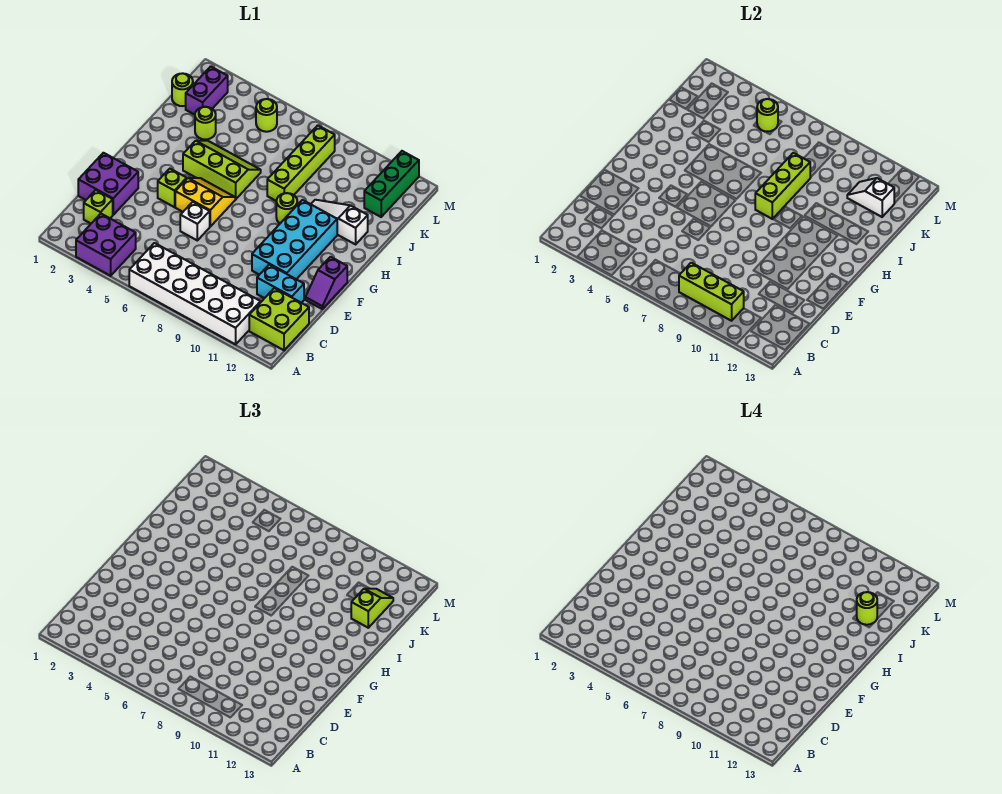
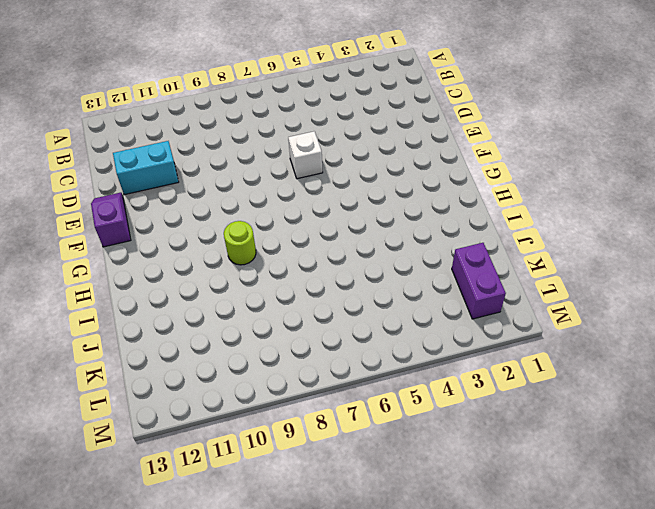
none -> purple 2x2 brick [76,214,136,276]
none -> white 2x6 brick [129,243,261,344]
none -> lime 2x2 brick [249,288,309,350]

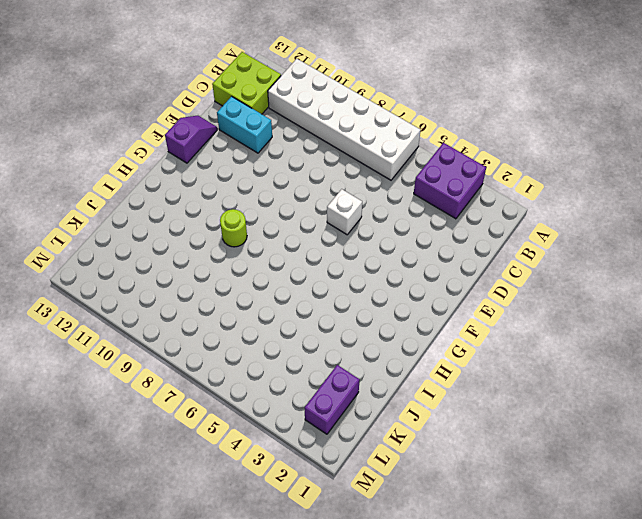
none -> lime 1x1 brick [84,190,113,223]
none -> purple 2x2 brick [78,153,138,215]
none -> cyan 2x4 brick [252,200,337,279]

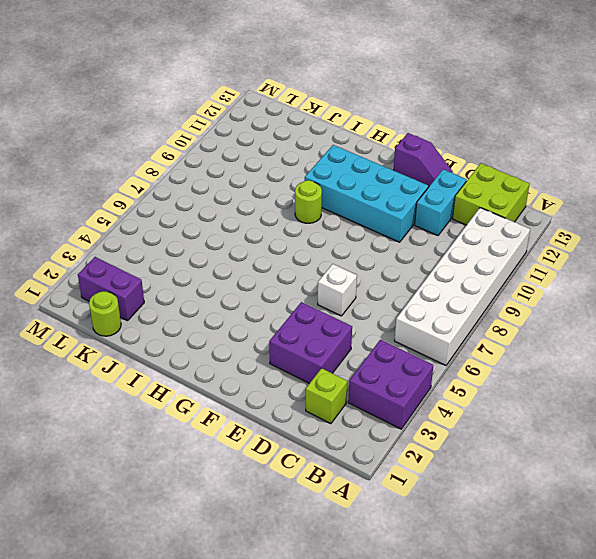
purple 2x2 brick [269,302,352,383] -> purple 2x2 brick moved to [78,153,138,215]
none -> lime 1x1 brick [158,169,187,207]
none -> yellow 2x2 slope [175,178,235,227]
none -> lime 2x3 slope [183,141,261,199]

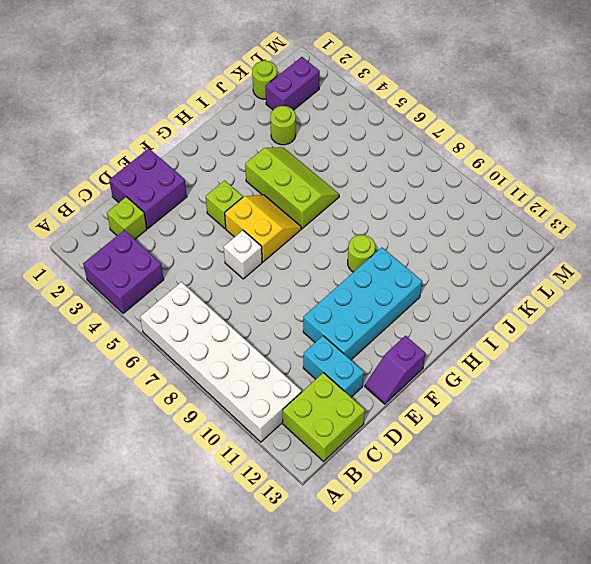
none -> lime 1x4 brick [267,125,335,201]
none -> white 1x3 slope [311,200,368,244]
none -> green 1x3 brick [364,151,419,217]

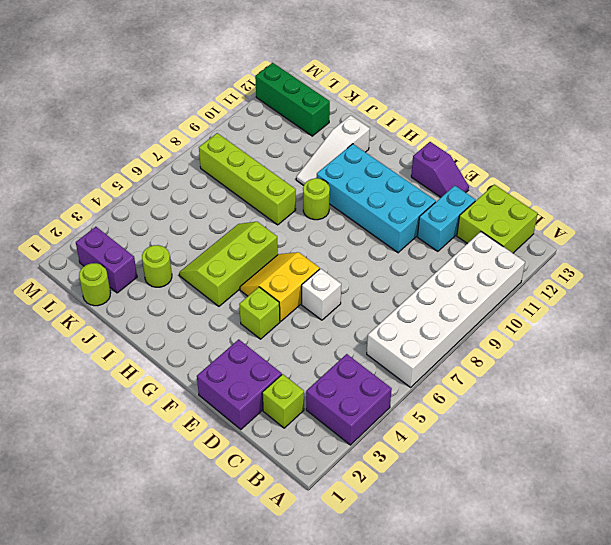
none -> lime 1x1 round brick [256,99,277,132]
none -> lime 1x3 brick [679,263,744,321]
none -> lime 1x3 brick [755,153,810,219]

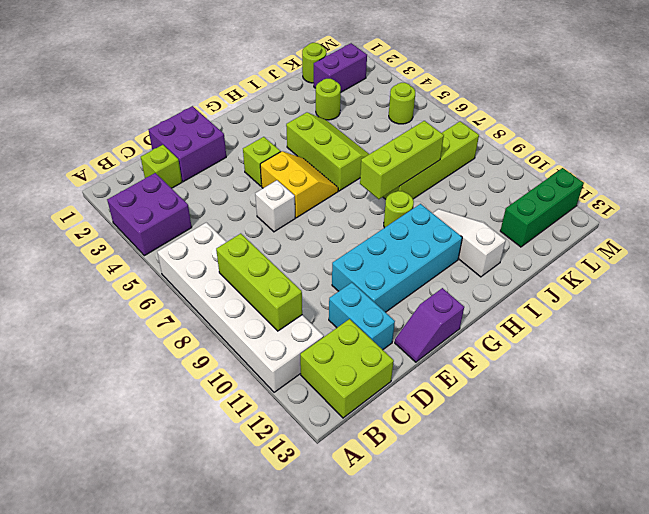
none -> white 1x2 slope [847,178,894,217]
none -> lime 1x1 round brick [757,99,778,132]
none -> lime 1x2 slope [351,589,393,628]

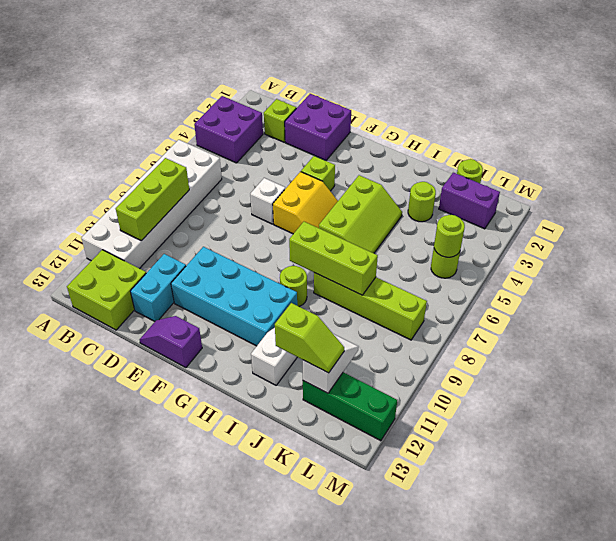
none -> lime 1x1 round brick [857,592,877,625]

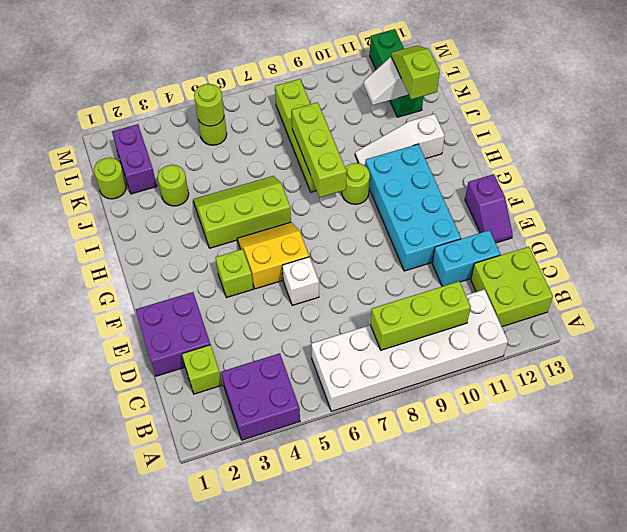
none -> lime 1x1 round brick [857,592,877,625]

